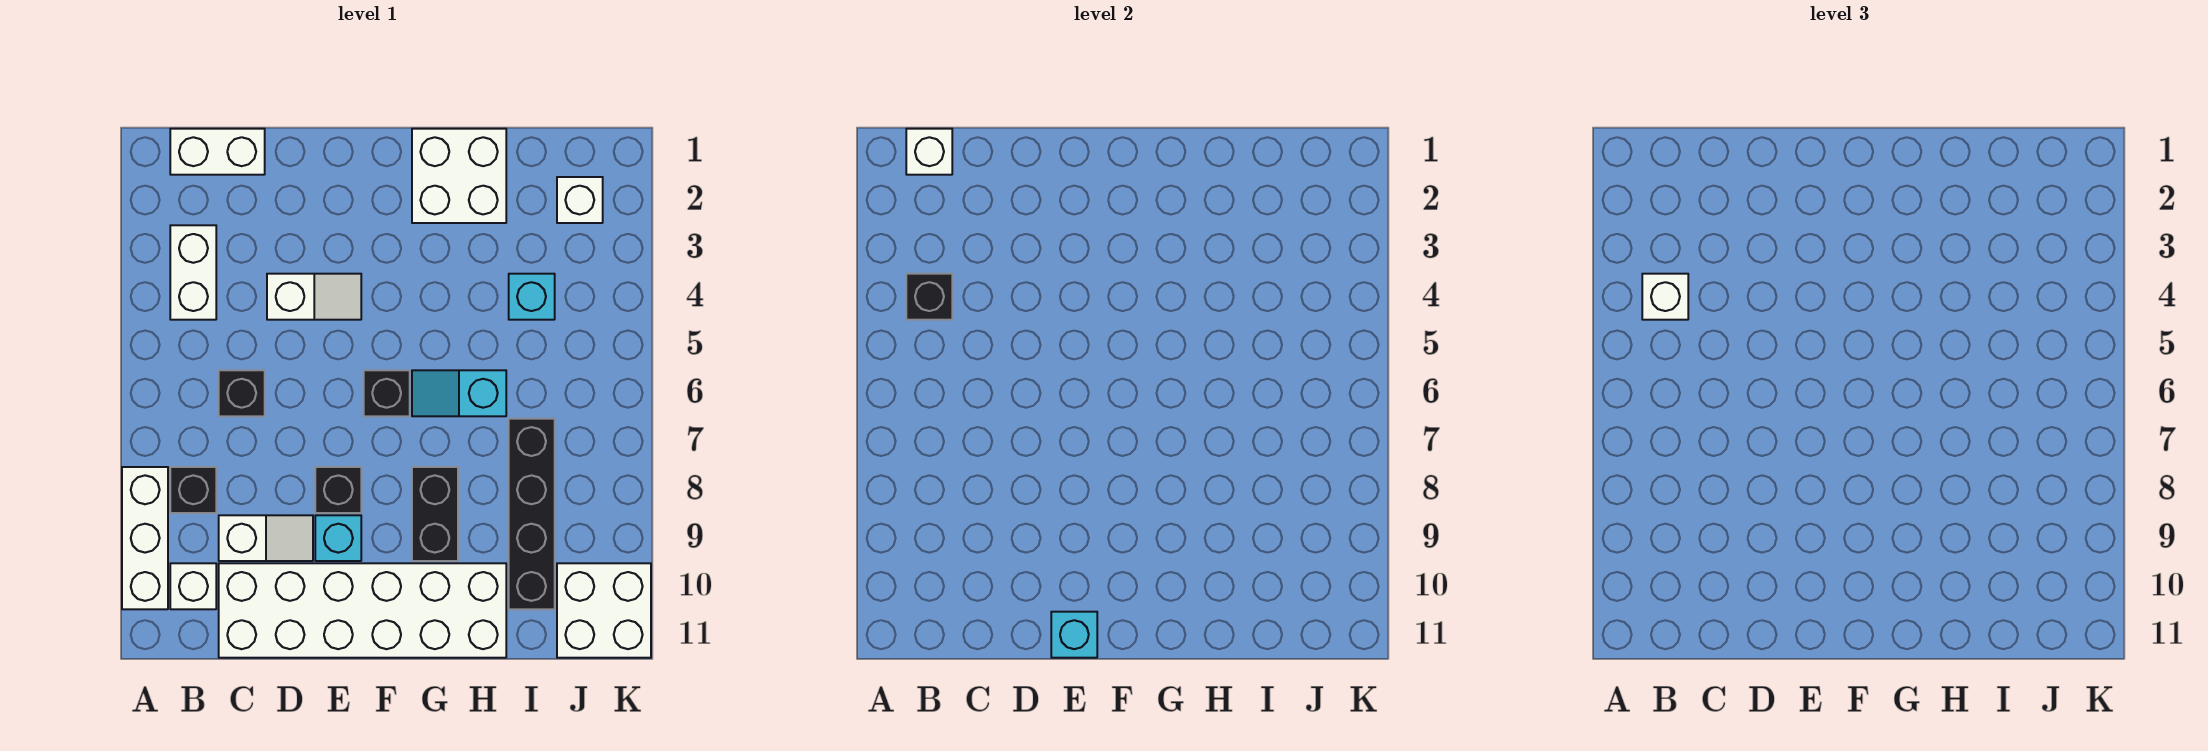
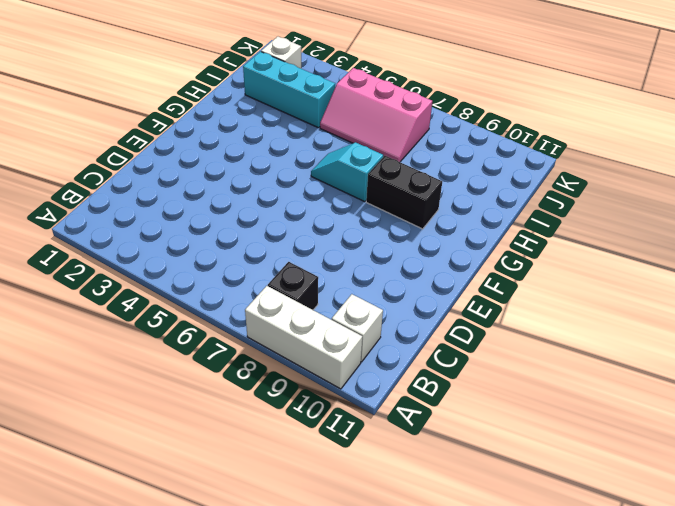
cyan 1x2 slope [311,142,383,202] -> cyan 1x2 slope turned to [412,370,506,416]
cyan 1x3 brick [243,51,335,128] -> cyan 1x1 brick [509,274,555,320]
pink 2x3 slope [320,68,432,162] -> black 1x4 brick [509,419,555,609]
none -> white 1x2 brick [170,129,265,175]
none -> white 1x2 brick [170,225,216,320]
none -> black 1x1 brick [219,370,265,416]

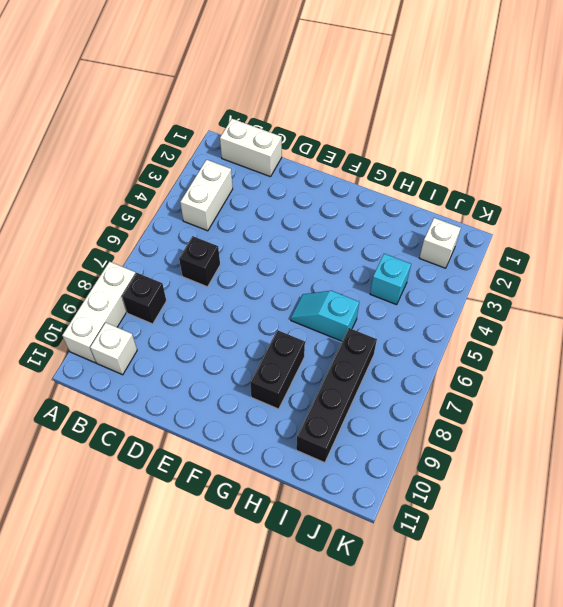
none -> white 1x2 slope [219,515,313,561]
none -> white 2x6 brick [219,563,506,658]
none -> white 1x2 slope [267,274,361,320]

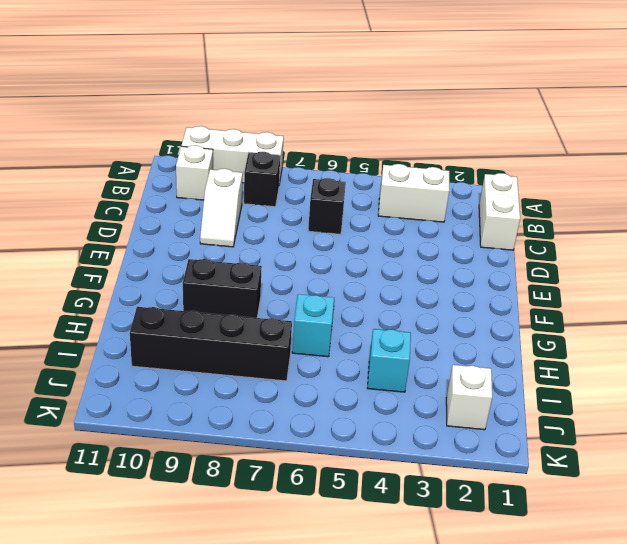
none -> white 2x6 brick [219,563,506,658]
none -> white 1x2 slope [267,274,361,320]
none -> black 1x1 brick [315,467,361,513]

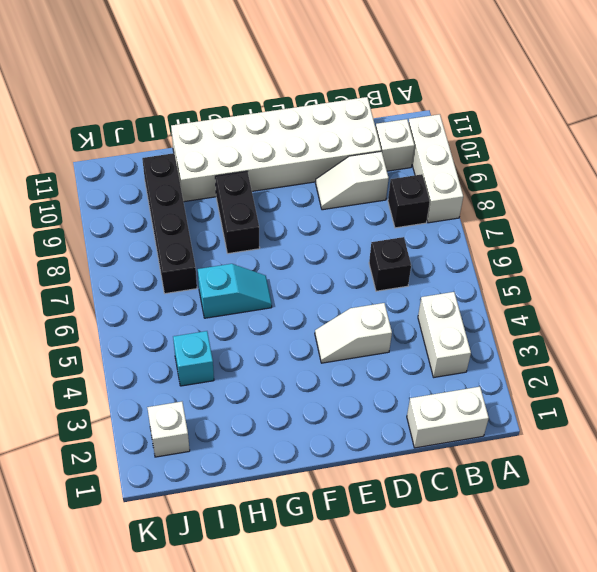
none -> black 1x1 brick [315,467,361,513]
none -> cyan 1x1 brick [315,515,361,561]
none -> black 1x1 brick [364,370,410,416]

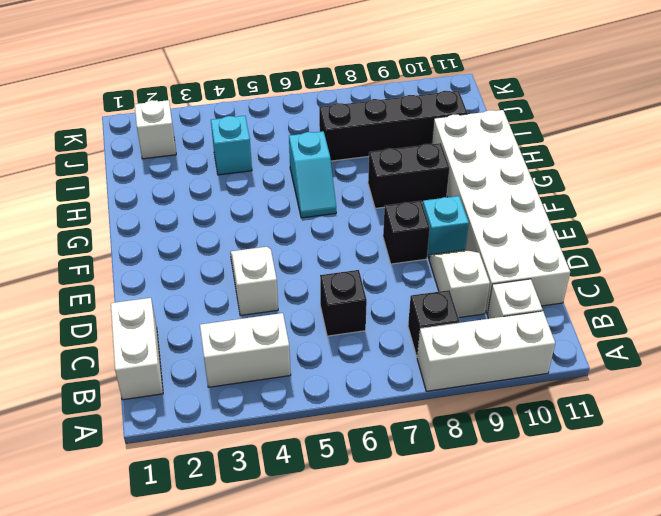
none -> black 1x1 brick [364,370,410,416]
none -> white 2x2 brick [412,129,506,223]
none -> white 2x2 brick [557,563,651,658]

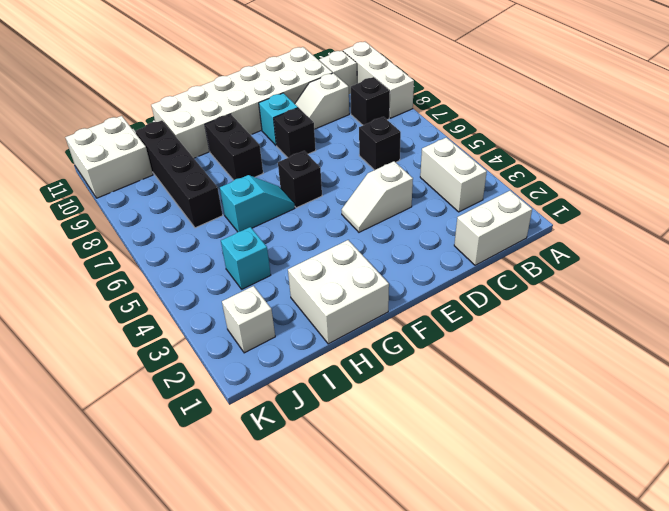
none -> white 1x1 brick [906,129,952,175]
none -> black 1x1 brick [906,274,952,320]
none -> cyan 1x1 brick [1051,612,1097,658]

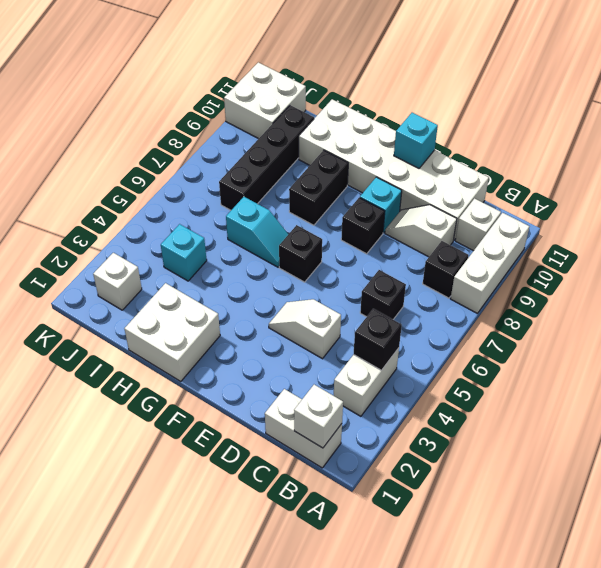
none -> white 1x1 brick [1642,274,1688,320]

